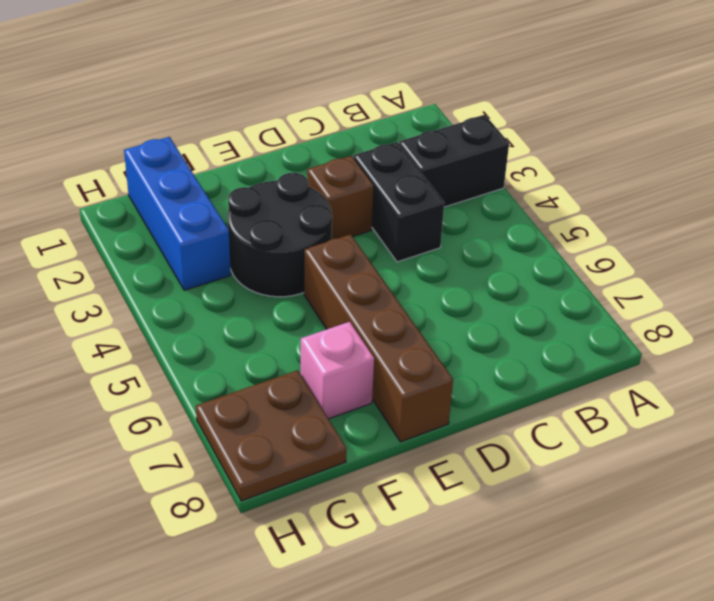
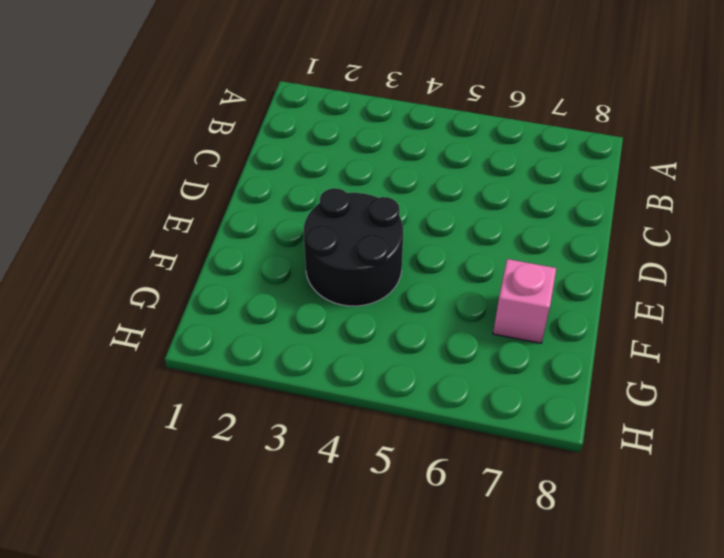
none -> black 1x2 brick [399,115,509,207]
none -> black 1x2 brick [354,142,444,262]

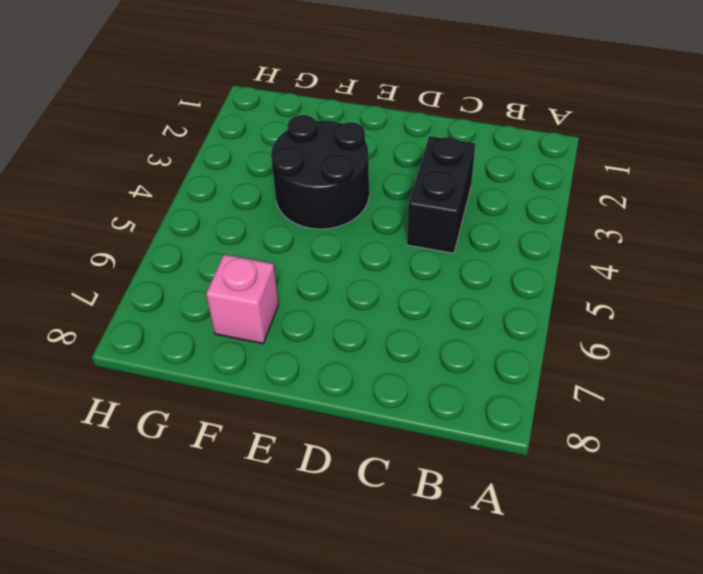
none -> black 1x2 brick [399,115,509,207]
none -> brown 1x1 brick [307,156,374,239]

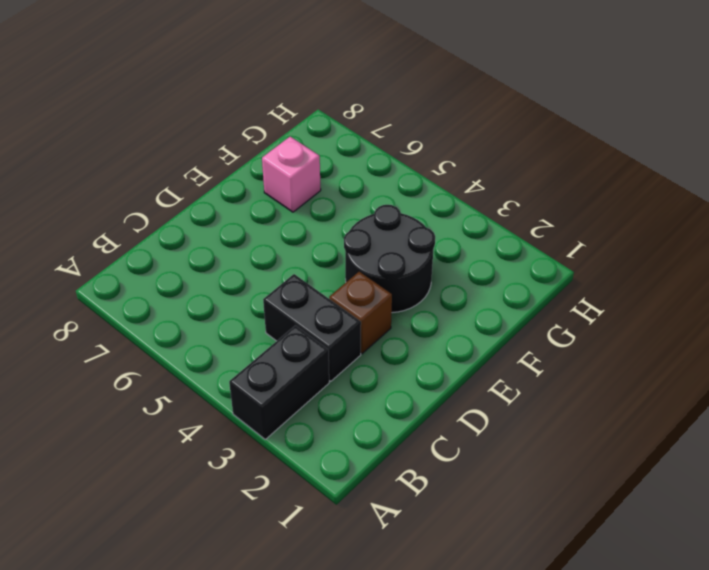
none -> brown 1x4 brick [304,234,453,442]
none -> blue 1x3 brick [124,137,231,290]

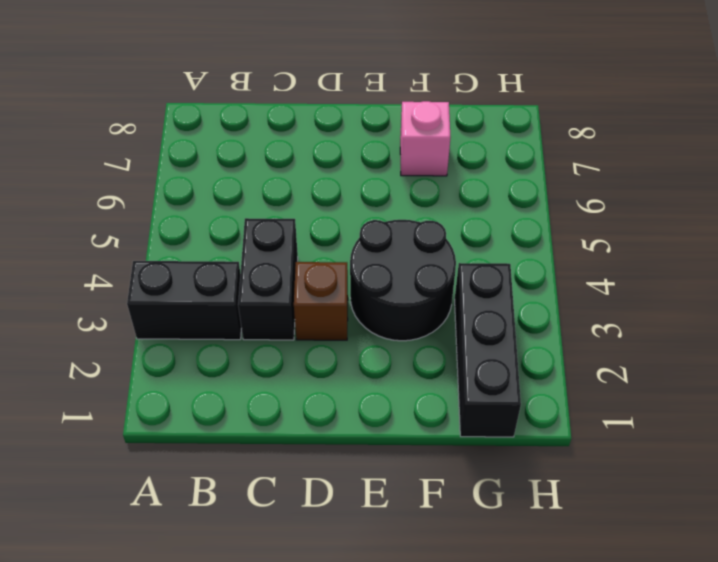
black 1x3 brick [455,263,521,437] -> blue 1x3 brick [124,137,231,290]
none -> brown 1x4 brick [304,234,453,442]
none -> brown 2x2 plate [196,370,347,501]

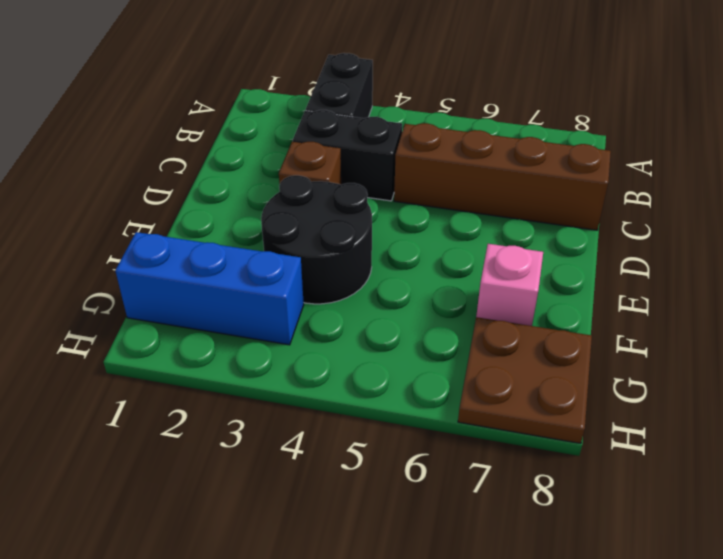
brown 1x4 brick [394,123,611,230] -> brown 1x4 brick moved to [304,234,453,442]

